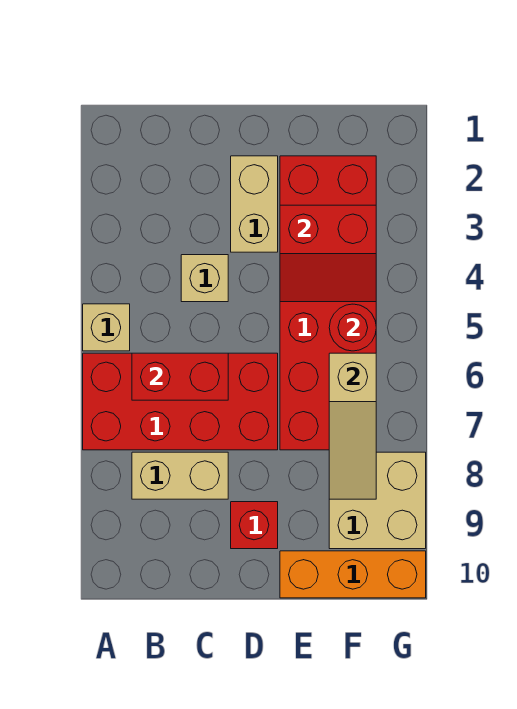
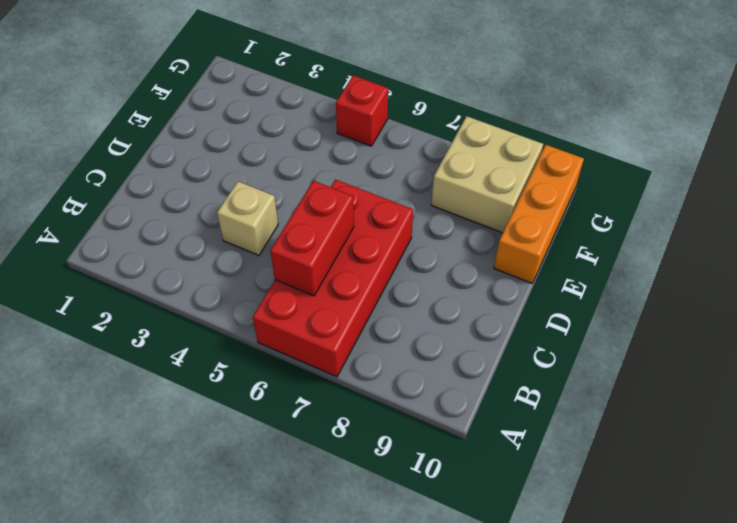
red 1x1 brick [336,76,388,146] -> red 1x1 brick moved to [231,502,278,549]
none -> tan 1x1 brick [83,304,130,351]
none -> tan 1x2 brick [132,452,228,499]
none -> tan 1x2 brick [231,156,278,252]

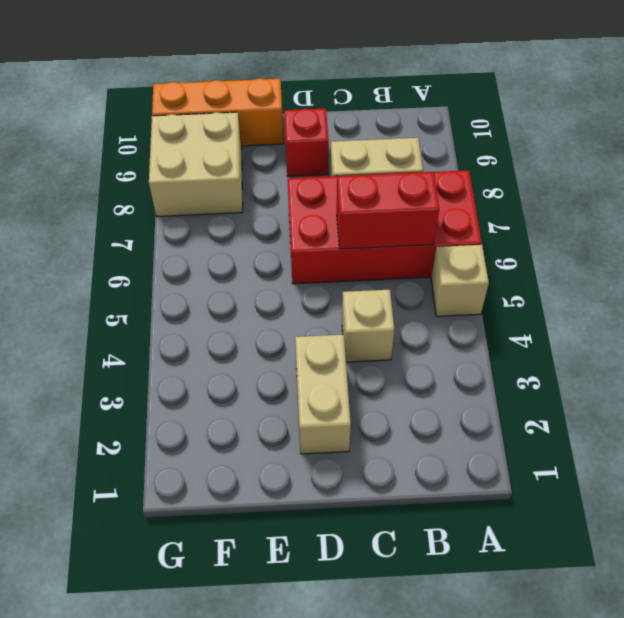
none -> red 2x6 brick [280,156,376,450]
none -> red 2x2 slope [280,205,376,302]
none -> red 1x1 round brick [329,304,376,351]

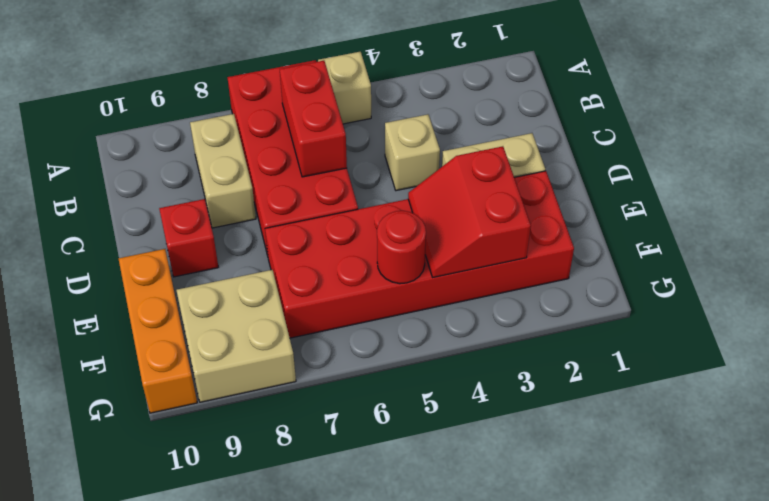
none -> tan 1x3 slope [329,353,376,499]

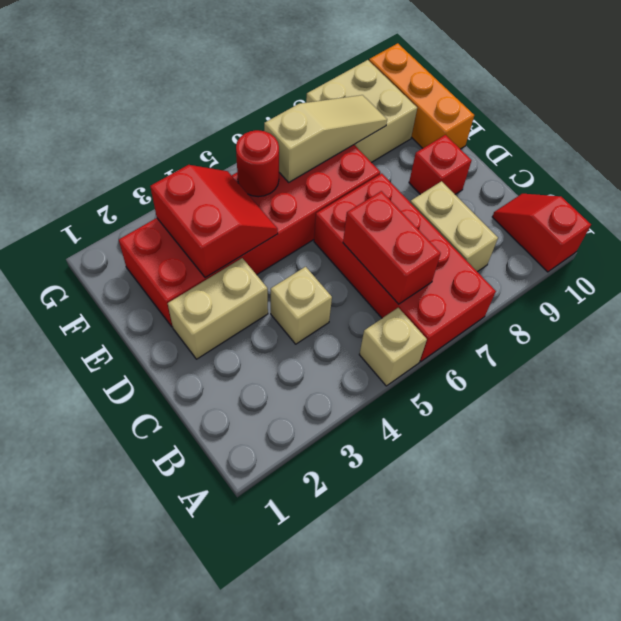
red 1x2 slope [492,194,591,272] -> none

